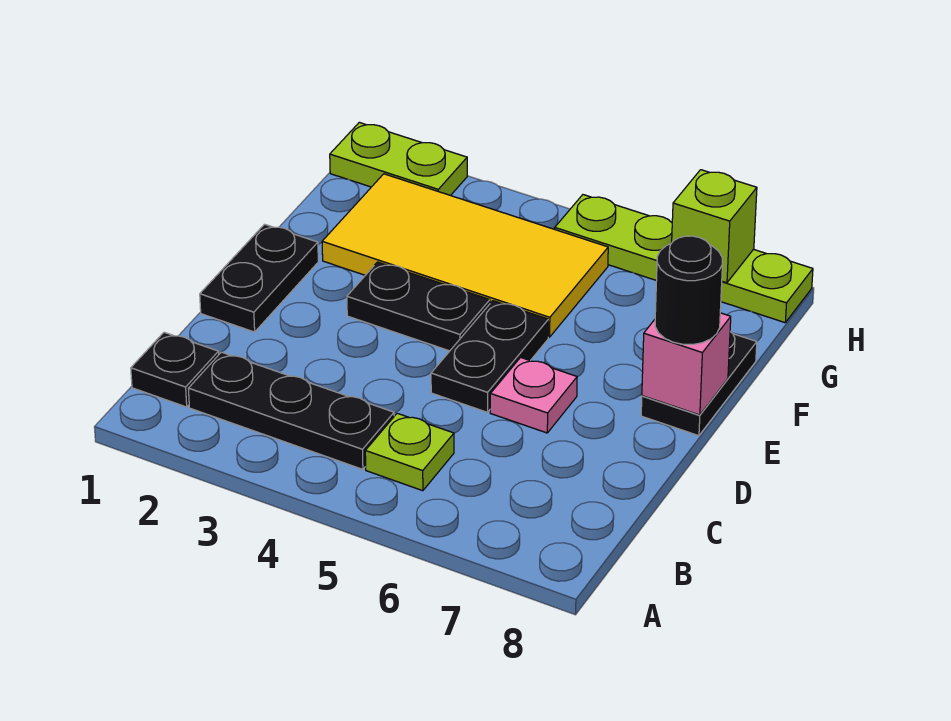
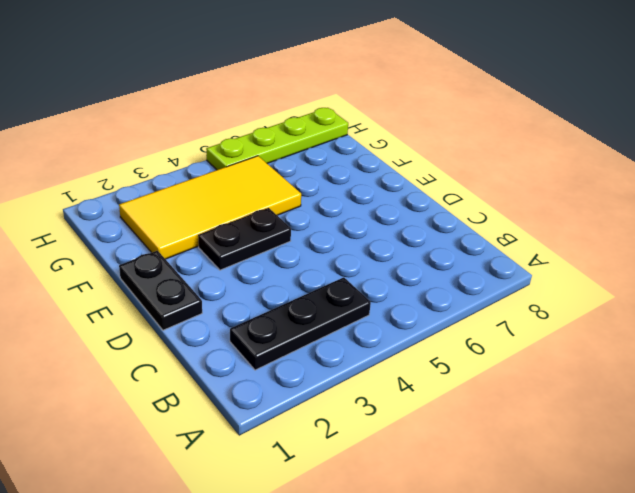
none -> black 1x1 plate [131,332,219,407]
none -> lime 1x1 plate [365,413,454,491]
none -> black 1x2 plate [431,301,548,412]

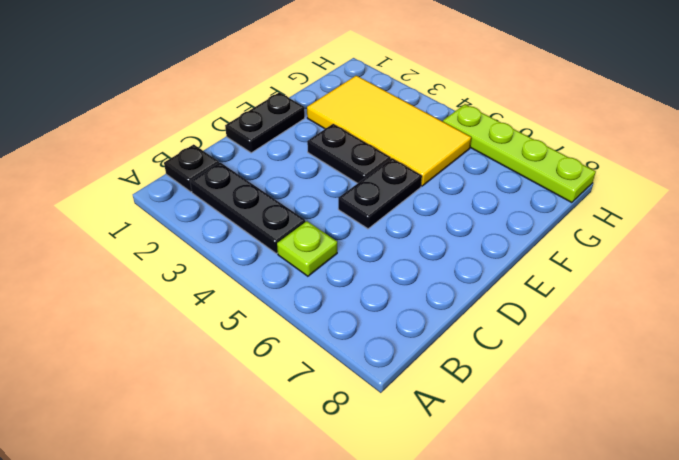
none -> pink 1x1 plate [490,357,577,433]
none -> black 1x2 plate [641,332,757,436]
none -> lime 1x2 plate [330,122,467,196]

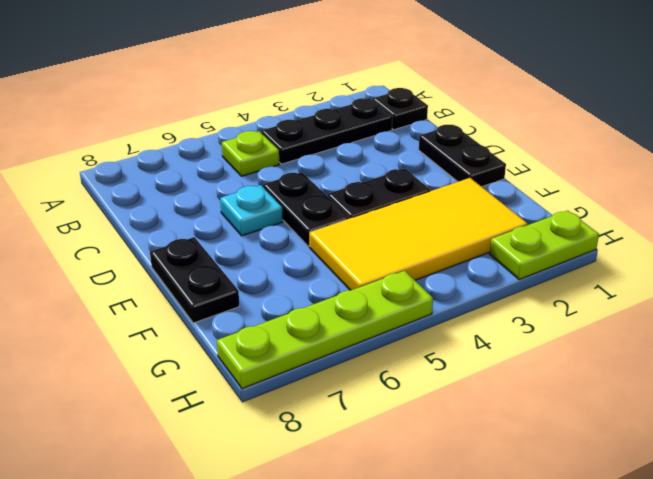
cyan 1x1 plate [220,185,283,236] -> pink 1x1 plate [490,357,577,433]
none -> pink 1x1 brick [642,313,731,415]
none -> lime 1x1 brick [672,170,757,283]
none -> black 1x1 round brick [655,236,722,344]

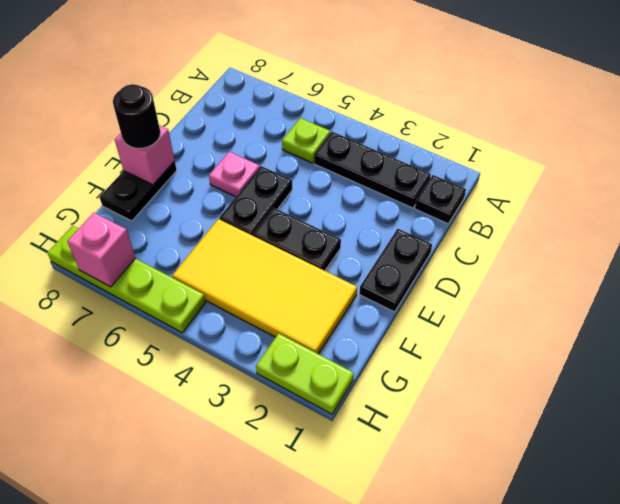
pink 1x1 brick [67,213,135,287] -> lime 1x1 brick [672,170,757,283]

